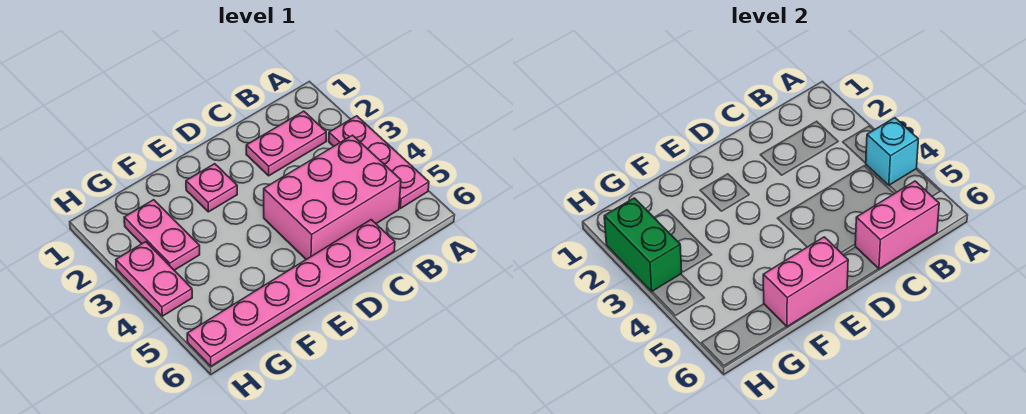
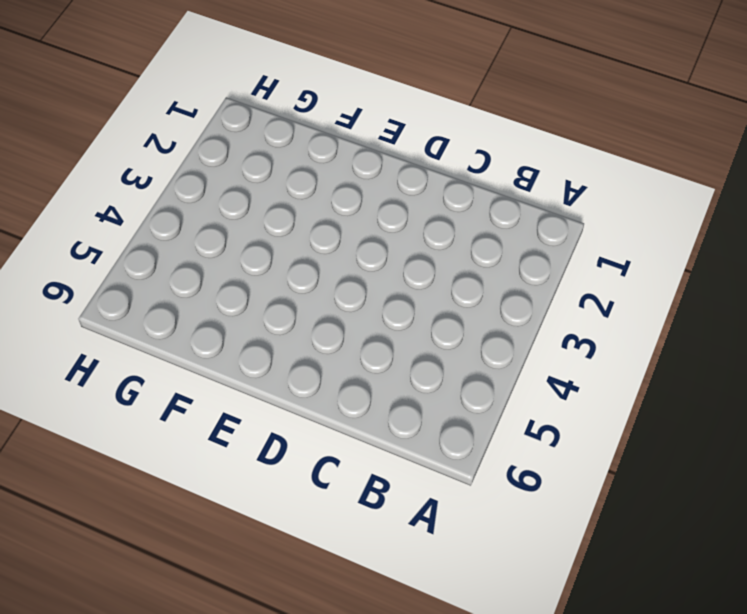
none -> pink 1x3 plate [329,116,429,208]
none -> pink 1x2 plate [246,111,326,176]

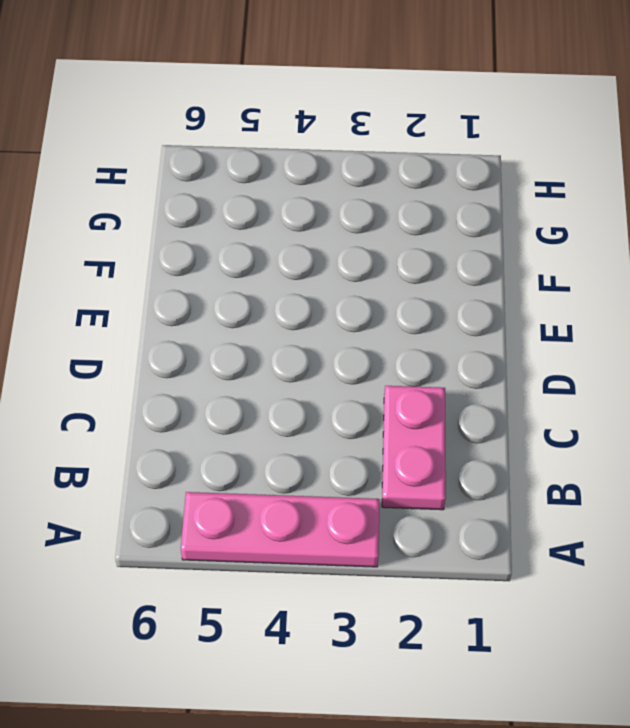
none -> pink 2x3 brick [264,135,401,259]
none -> pink 1x6 plate [187,220,395,366]

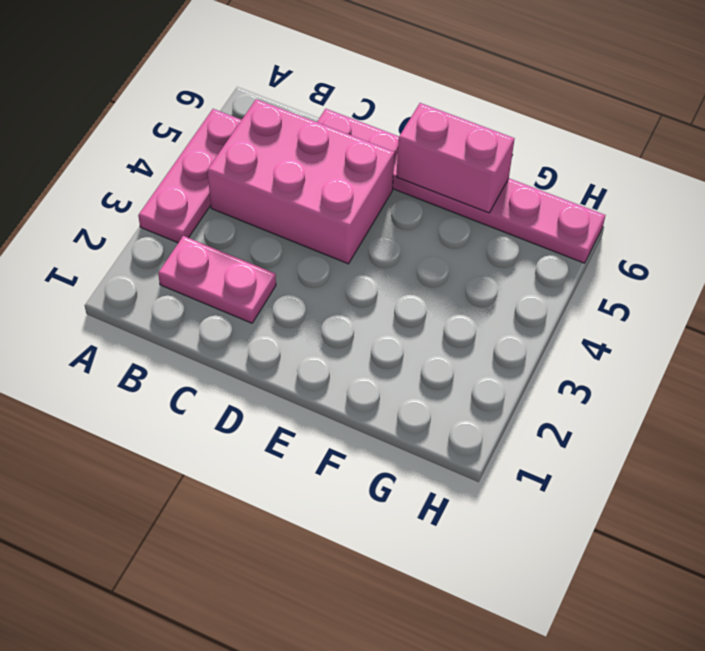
none -> pink 1x1 plate [186,164,237,212]
none -> pink 1x2 plate [124,200,200,270]

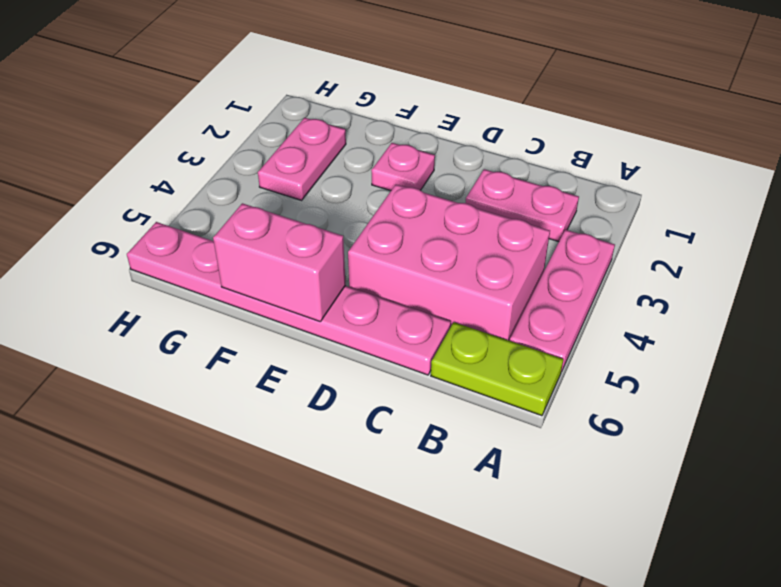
lime 1x2 plate [431,322,563,416] -> none
none -> pink 1x2 plate [116,242,192,316]
none -> cyan 1x1 brick [866,118,918,185]

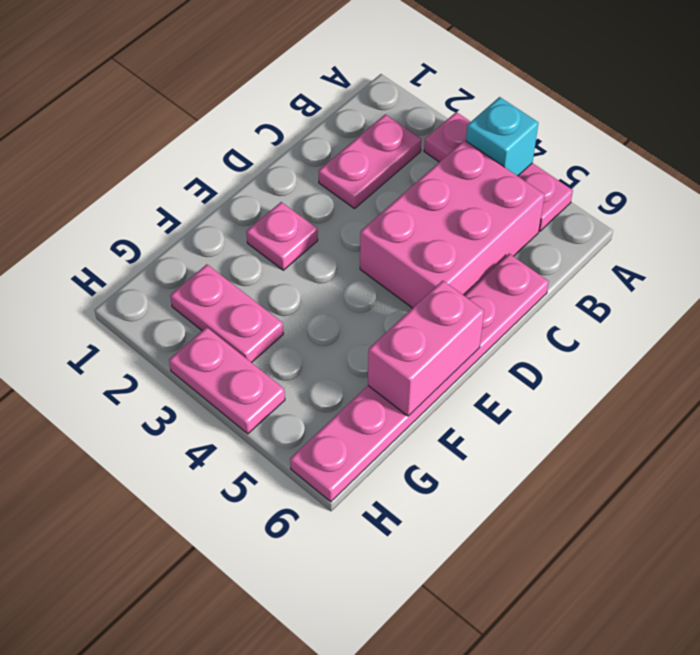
none -> pink 1x2 brick [855,181,939,269]
none -> green 1x2 brick [604,198,682,292]

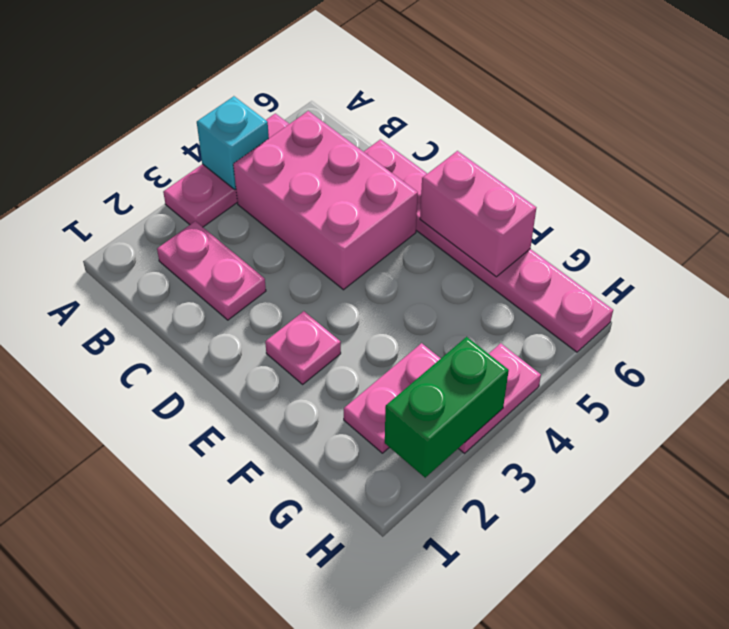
none -> pink 1x2 brick [855,181,939,269]

